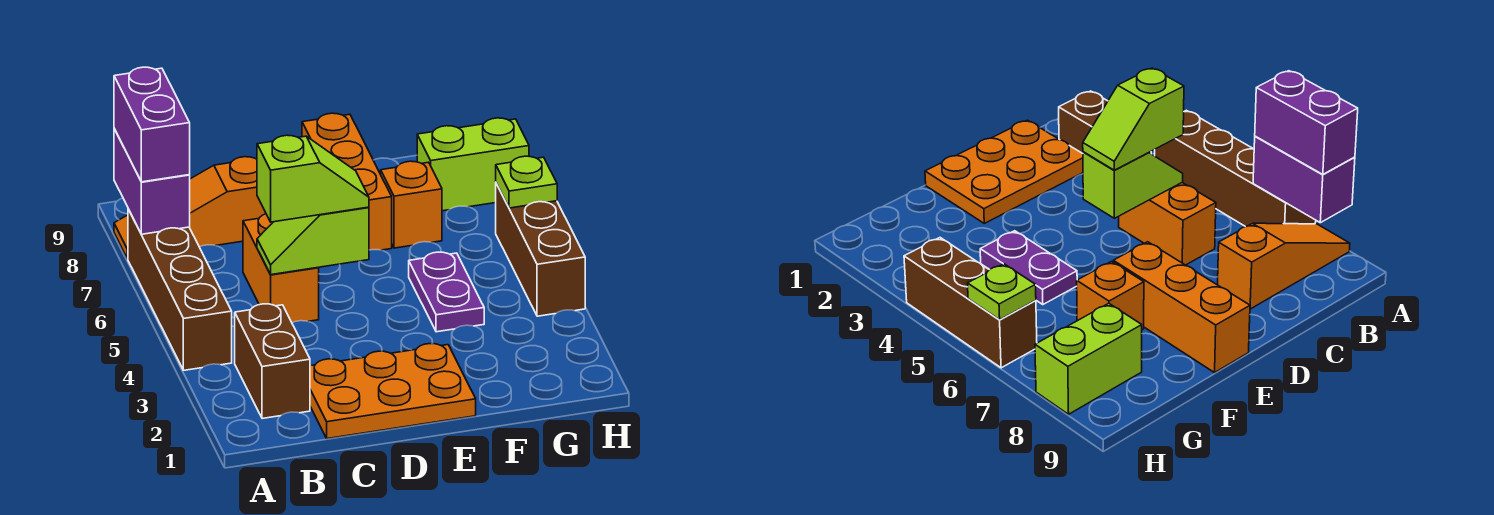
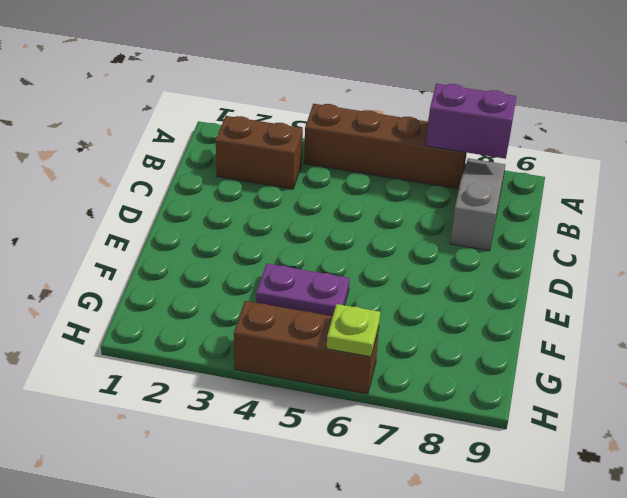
grey 1x3 slope [450,158,505,251] -> orange 1x3 slope [114,157,266,259]
none -> orange 2x3 plate [310,344,476,439]
none -> orange 1x2 brick [243,214,319,323]
none -> orange 1x3 brick [302,113,392,250]

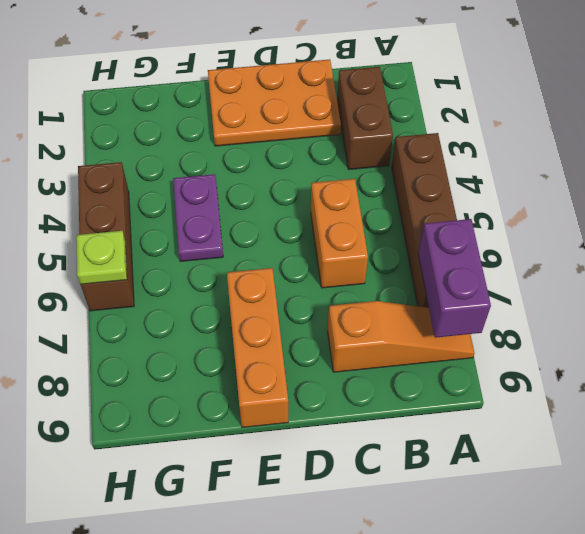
none -> orange 1x1 brick [381,161,442,248]
none -> lime 1x2 brick [417,118,529,211]
none -> lime 1x2 slope [257,207,369,275]

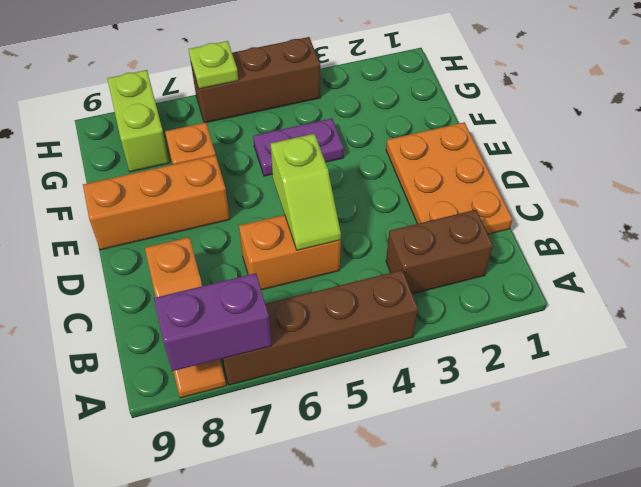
none -> purple 1x2 brick [114,67,190,182]
none -> lime 1x2 slope [257,135,369,222]

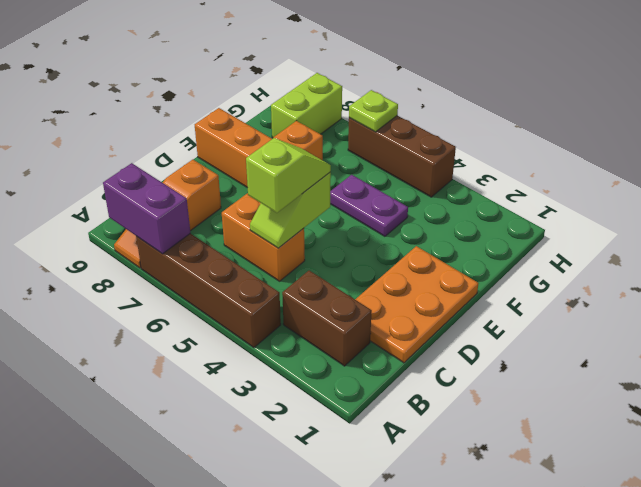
none -> purple 1x2 brick [114,67,190,182]

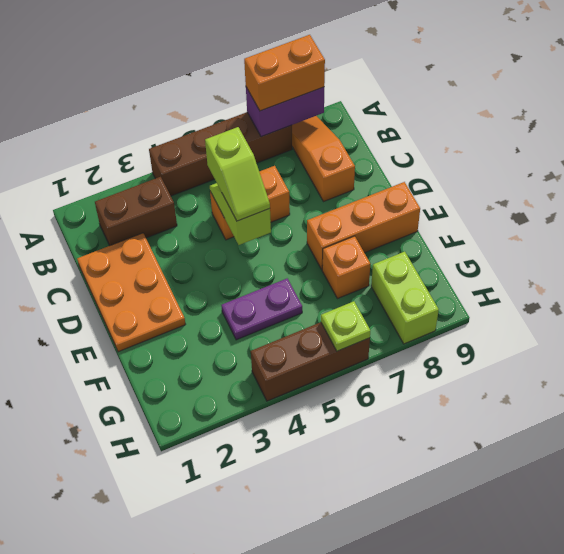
orange 1x2 brick [244,35,325,111] -> purple 1x2 brick [114,67,190,182]

